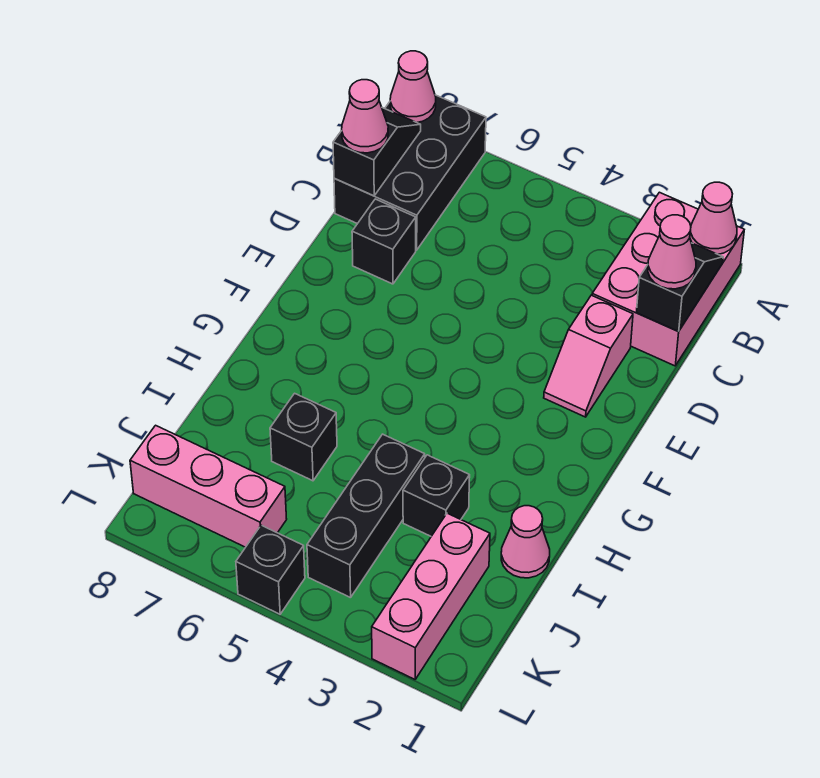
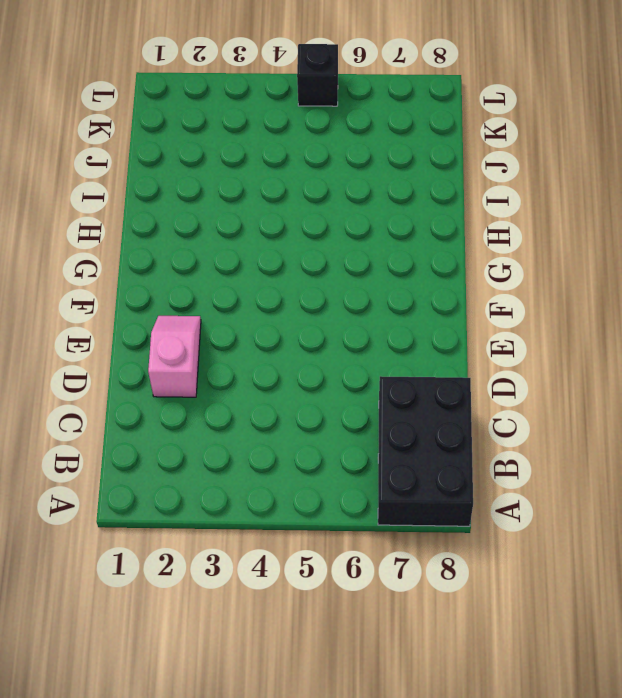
none -> pink 2x3 brick [592,192,744,366]
none -> black 1x1 brick [352,199,416,284]
none -> pink 1x1 cone [501,506,550,578]

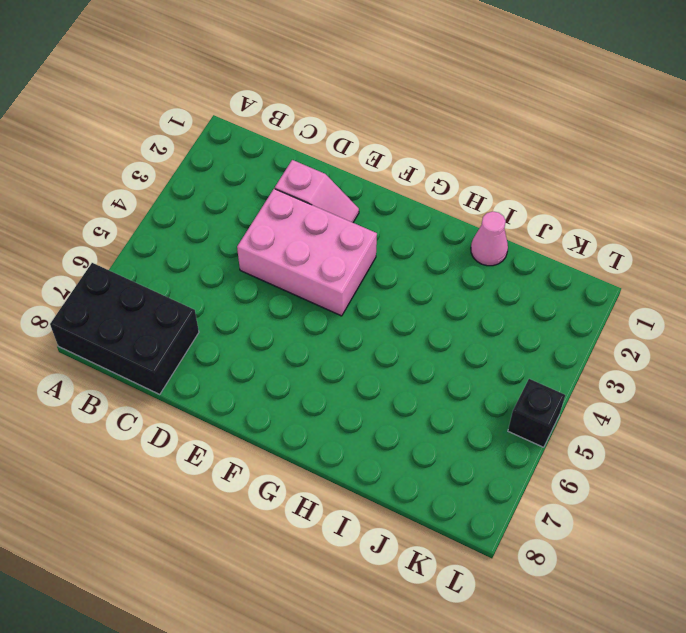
pink 2x3 brick [237,189,377,316] -> pink 2x3 brick moved to [592,192,744,366]
none -> black 1x1 brick [352,199,416,284]
none -> black 1x1 brick [403,455,470,536]
none -> black 1x3 brick [307,434,425,598]

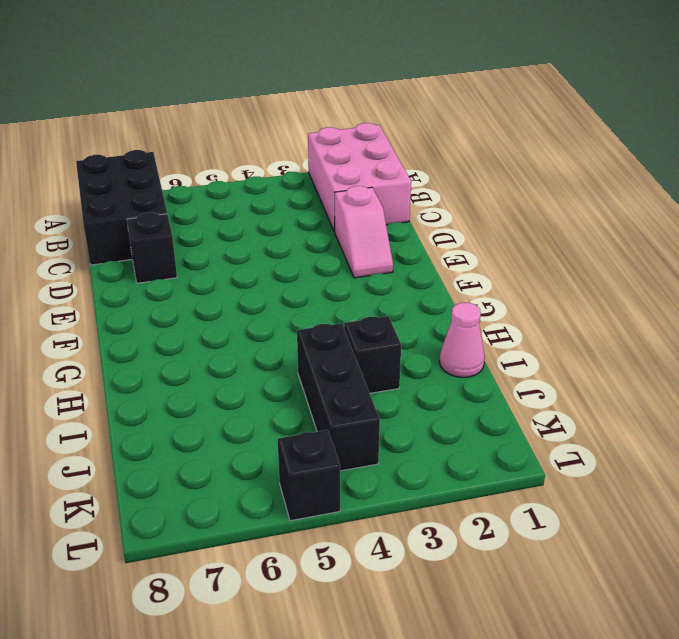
none -> black 1x1 brick [270,393,337,481]
none -> pink 1x3 brick [372,513,490,679]
none -> pink 1x3 brick [130,425,287,547]

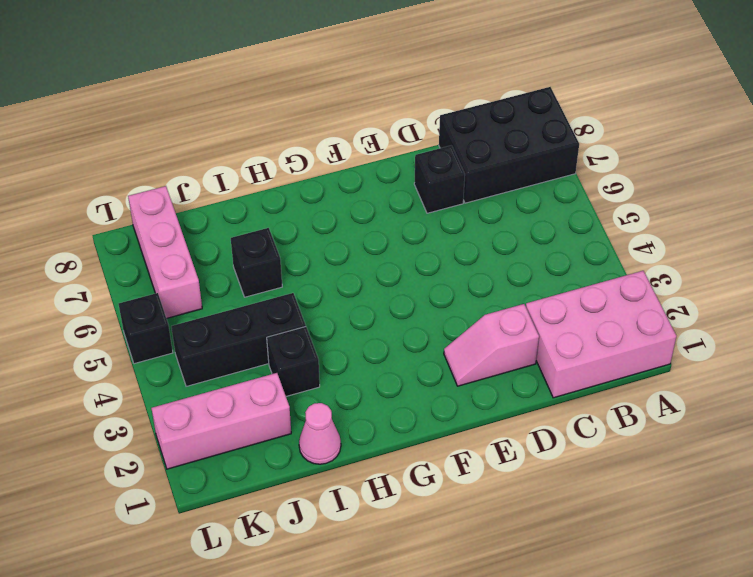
none -> pink 1x1 cone [690,182,737,254]
none -> pink 1x1 cone [390,51,436,123]
none -> black 1x2 slope [636,243,723,331]

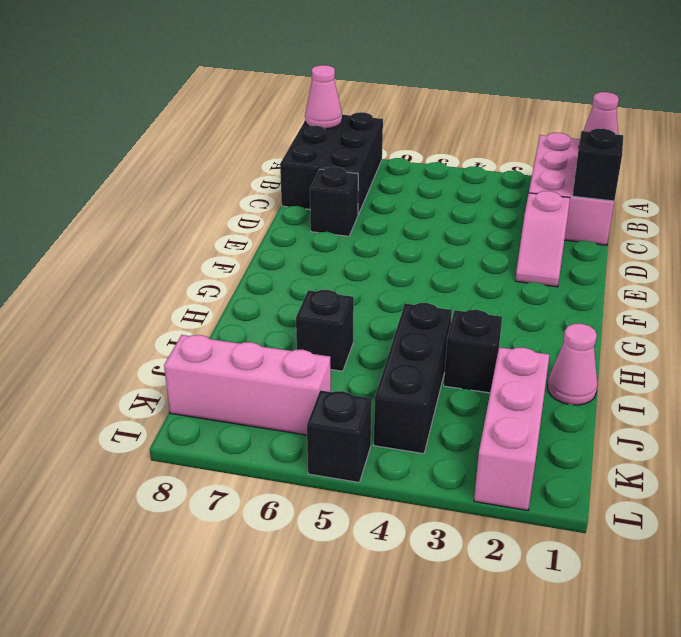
none -> black 1x2 slope [333,108,421,196]
none -> pink 1x1 cone [648,215,696,289]
none -> pink 1x1 cone [342,80,388,153]

